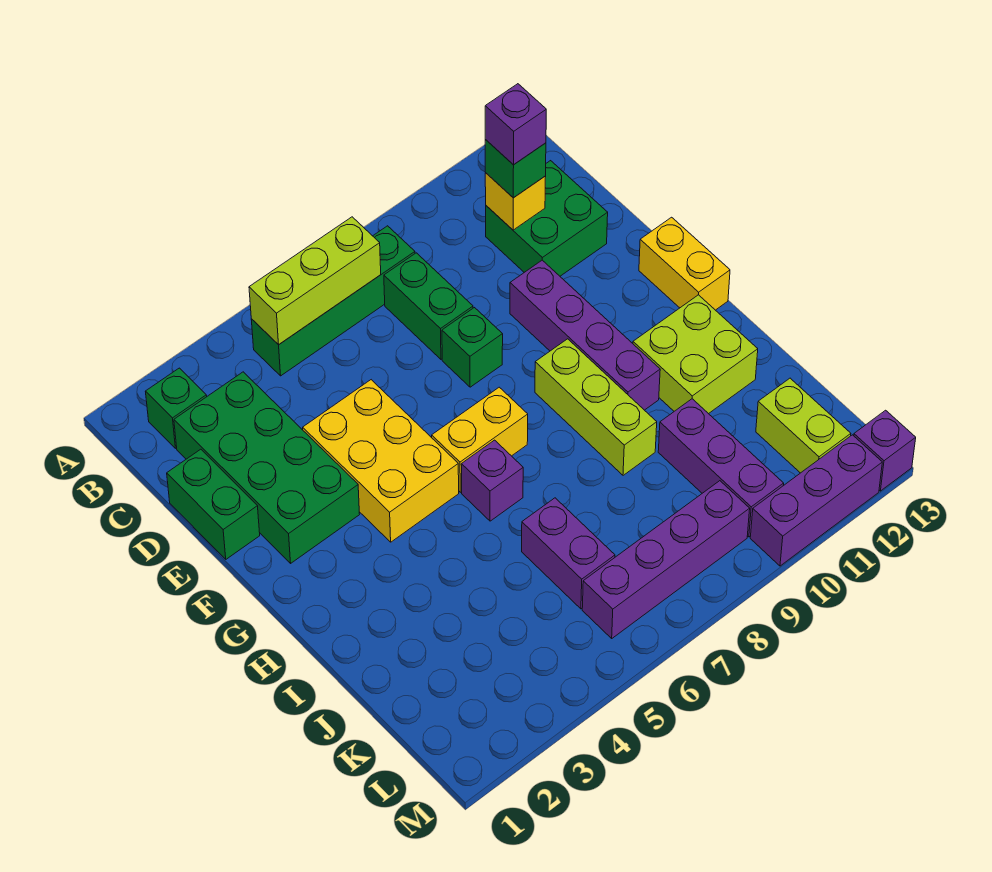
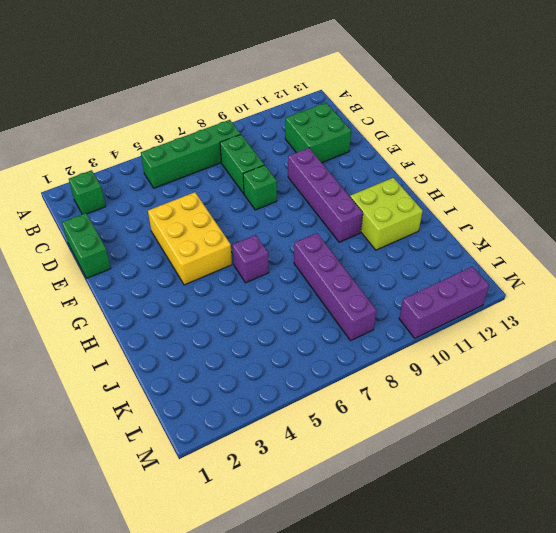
purple 1x4 brick [294,233,377,341] -> purple 1x4 brick turned to [582,481,750,638]
none -> green 2x4 brick [174,372,360,563]
none -> yellow 1x2 brick [639,217,730,310]
none -> yellow 1x2 brick [432,387,528,492]

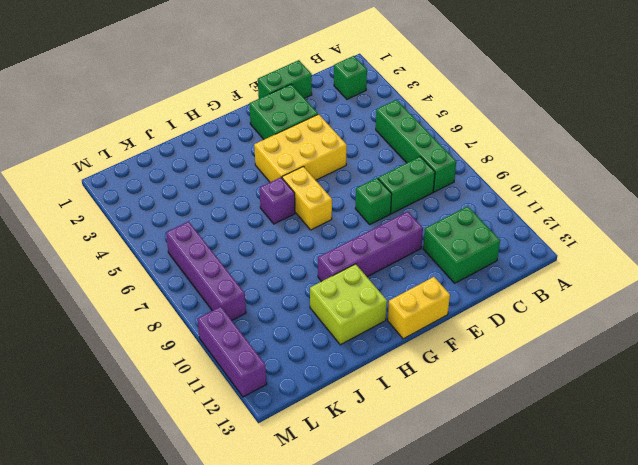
green 2x2 brick [249,84,318,139] -> green 2x4 brick [174,372,360,563]
none -> lime 1x3 brick [535,339,657,475]
none -> purple 1x2 brick [522,498,615,609]
none -> purple 1x3 brick [658,399,784,537]

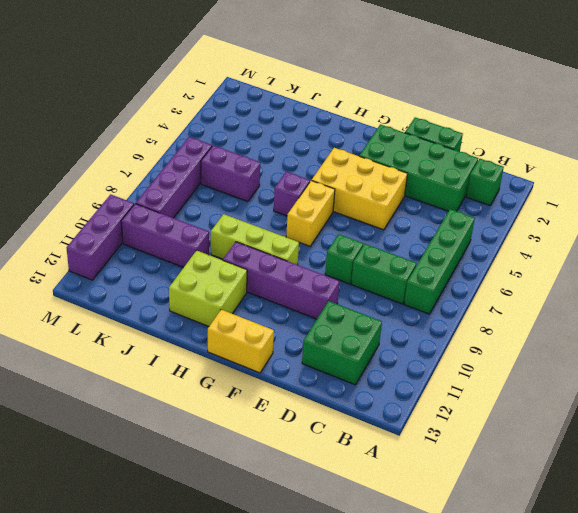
none -> lime 1x2 brick [756,378,851,473]
none -> purple 1x1 brick [854,410,916,491]
none -> lime 1x3 brick [249,217,381,345]

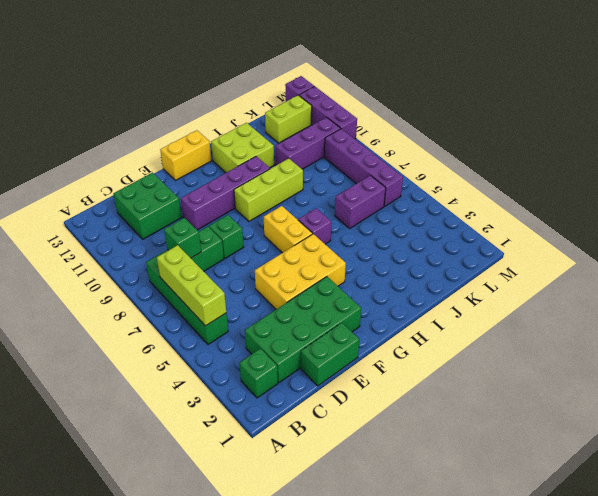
green 1x1 brick [164,218,201,258] -> green 1x1 brick moved to [485,140,546,198]
none -> yellow 1x1 brick [485,173,546,230]
none -> purple 1x1 brick [485,84,546,165]

